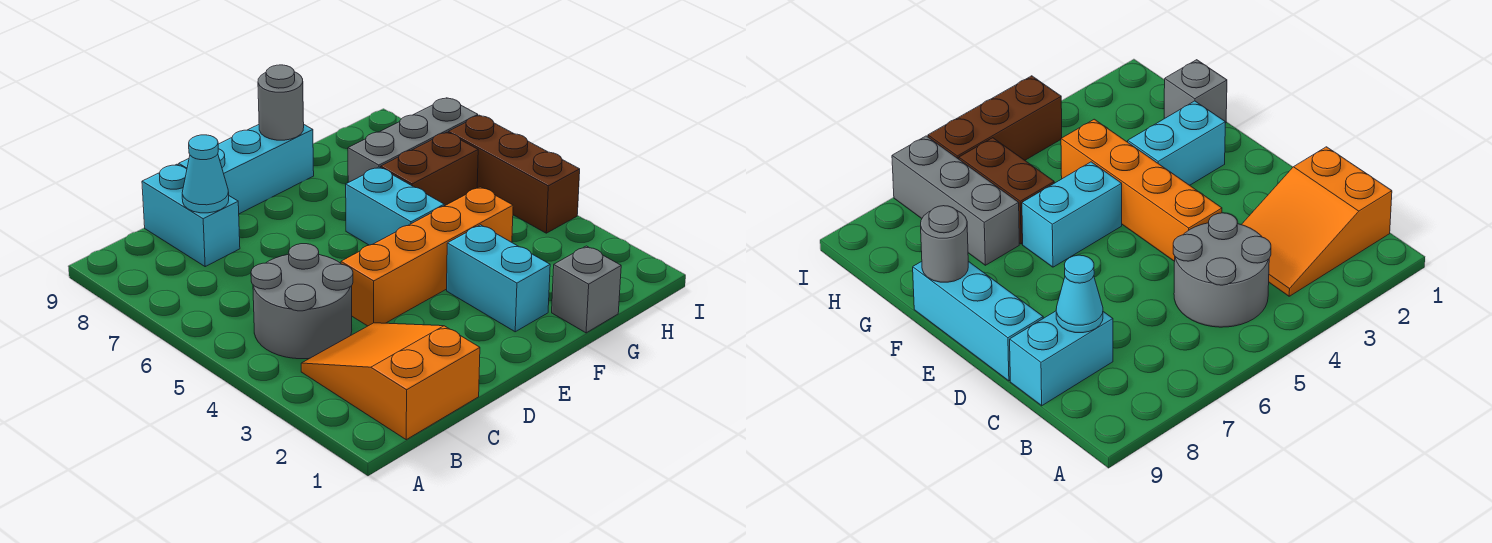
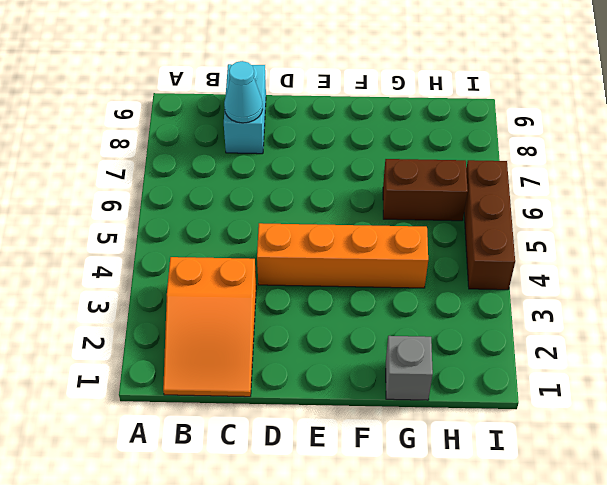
orange 2x3 slope [163,257,256,397] -> orange 2x3 slope turned to [301,323,480,440]
none -> grey 2x2 round brick [251,244,353,359]
none -> cyan 1x3 brick [179,125,314,214]
none -> cyan 1x2 brick [447,225,550,332]

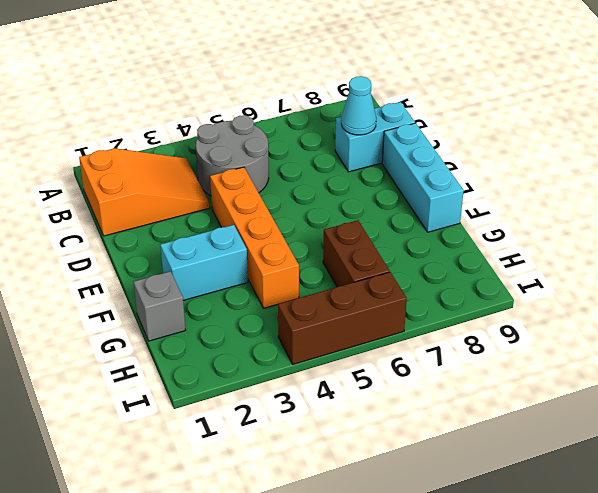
none -> cyan 1x2 brick [346,167,444,245]
none -> grey 1x3 brick [348,98,478,182]
none -> grey 1x1 round brick [258,65,304,140]

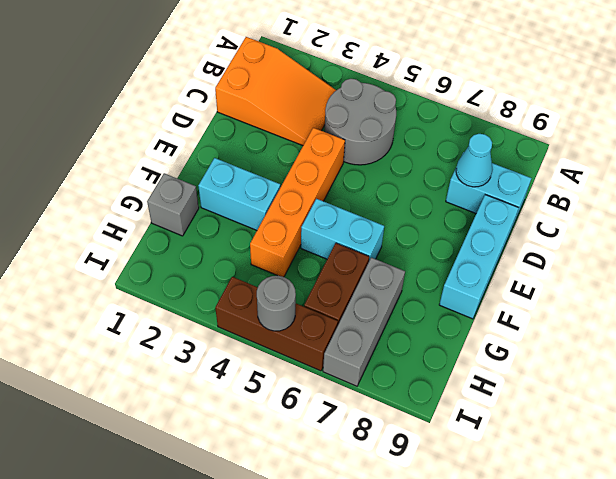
grey 1x1 round brick [257,276,296,331] -> grey 1x1 round brick moved to [258,65,304,140]

